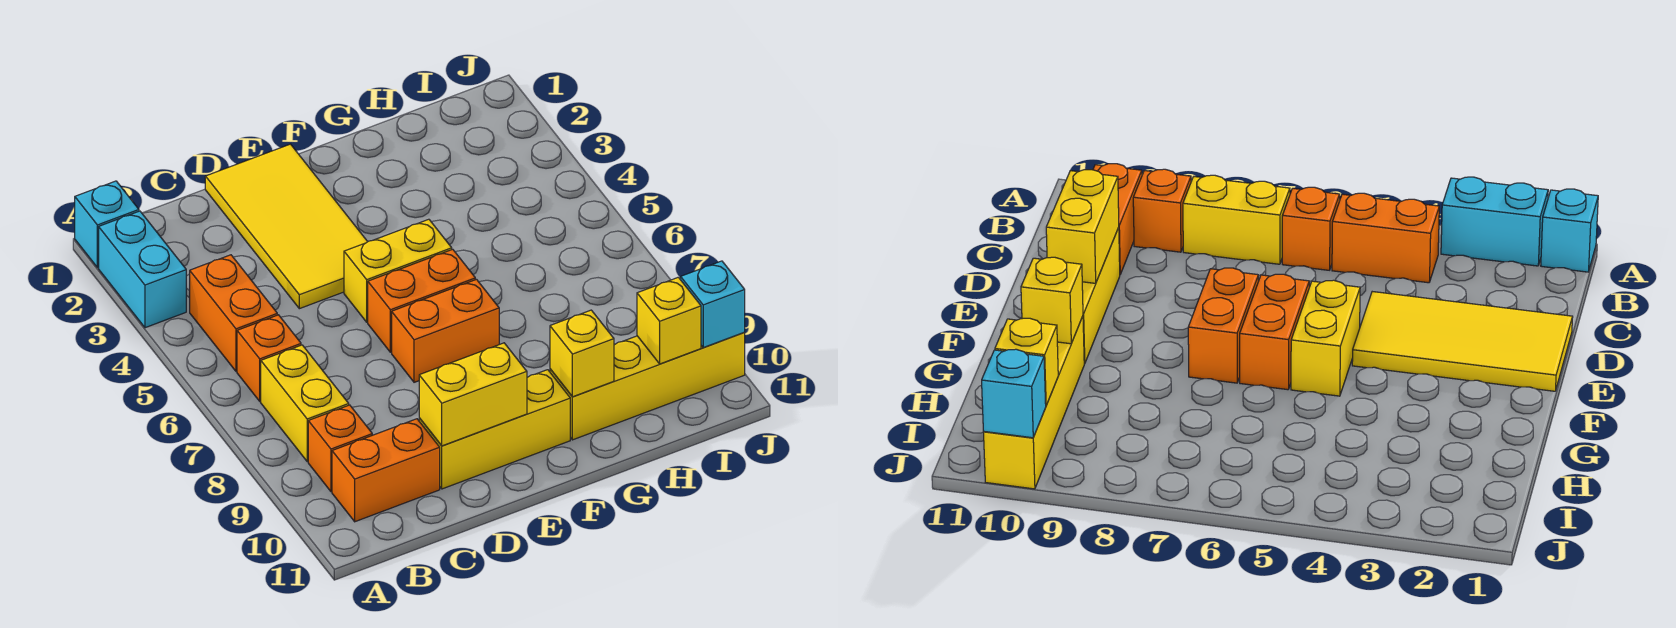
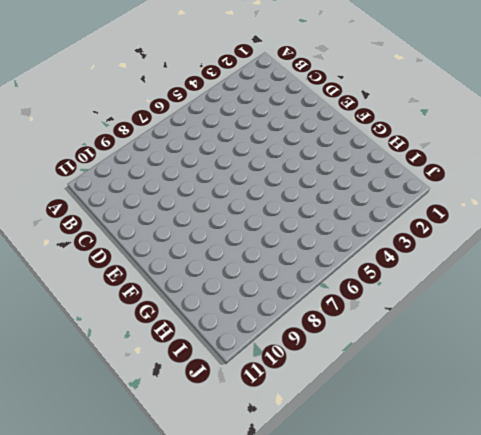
none -> cyan 1x1 brick [75,181,139,268]
none -> cyan 1x2 brick [99,211,186,328]
none -> orange 1x2 brick [190,255,277,371]

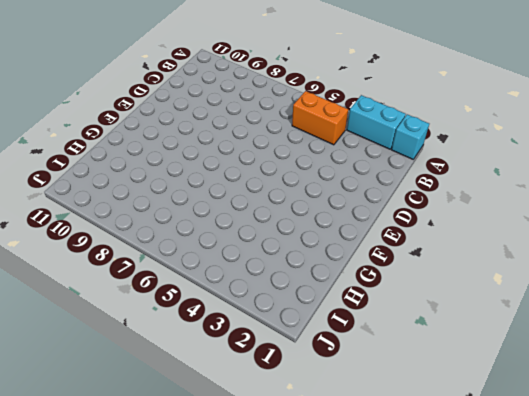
none -> orange 1x1 brick [237,315,301,401]
none -> yellow 1x2 brick [261,345,349,462]
none -> orange 1x1 brick [308,405,372,492]

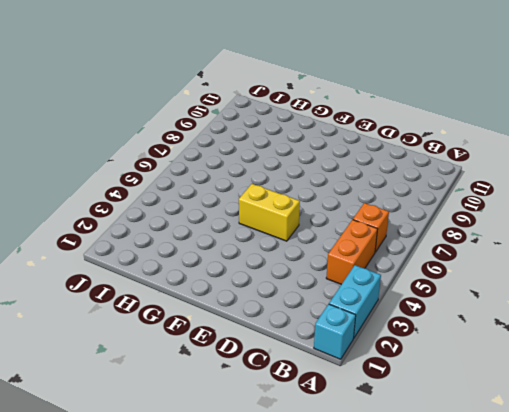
none -> yellow 1x2 brick [261,345,349,462]
none -> orange 1x1 brick [308,405,372,492]
none -> orange 1x2 brick [332,419,440,522]

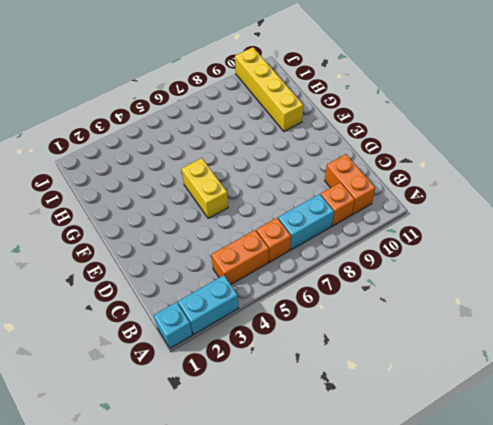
cyan 1x2 brick [278,194,334,250] -> yellow 1x2 brick [261,345,349,462]
none -> yellow 2x4 tile [205,144,367,309]
none -> yellow 1x3 brick [419,370,570,489]
none -> orange 1x2 brick [368,249,475,352]

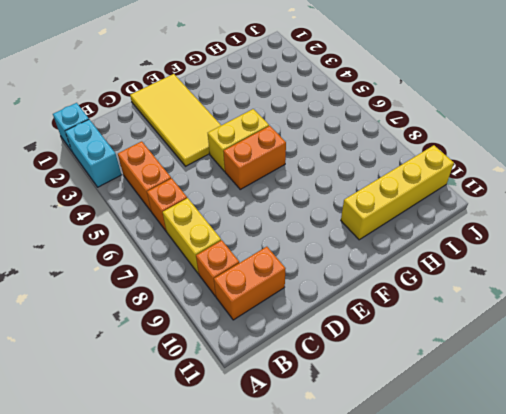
none -> yellow 1x3 brick [419,370,570,489]
none -> orange 1x2 brick [392,279,499,382]
none -> yellow 1x2 brick [419,343,527,446]

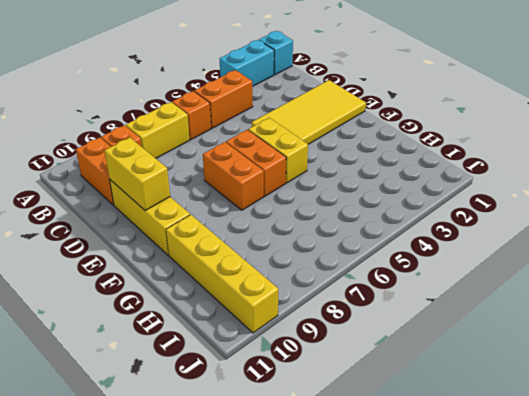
none -> yellow 1x1 brick [550,310,614,397]
none -> yellow 1x1 brick [637,277,701,364]
none -> cyan 1x1 brick [681,261,745,348]

